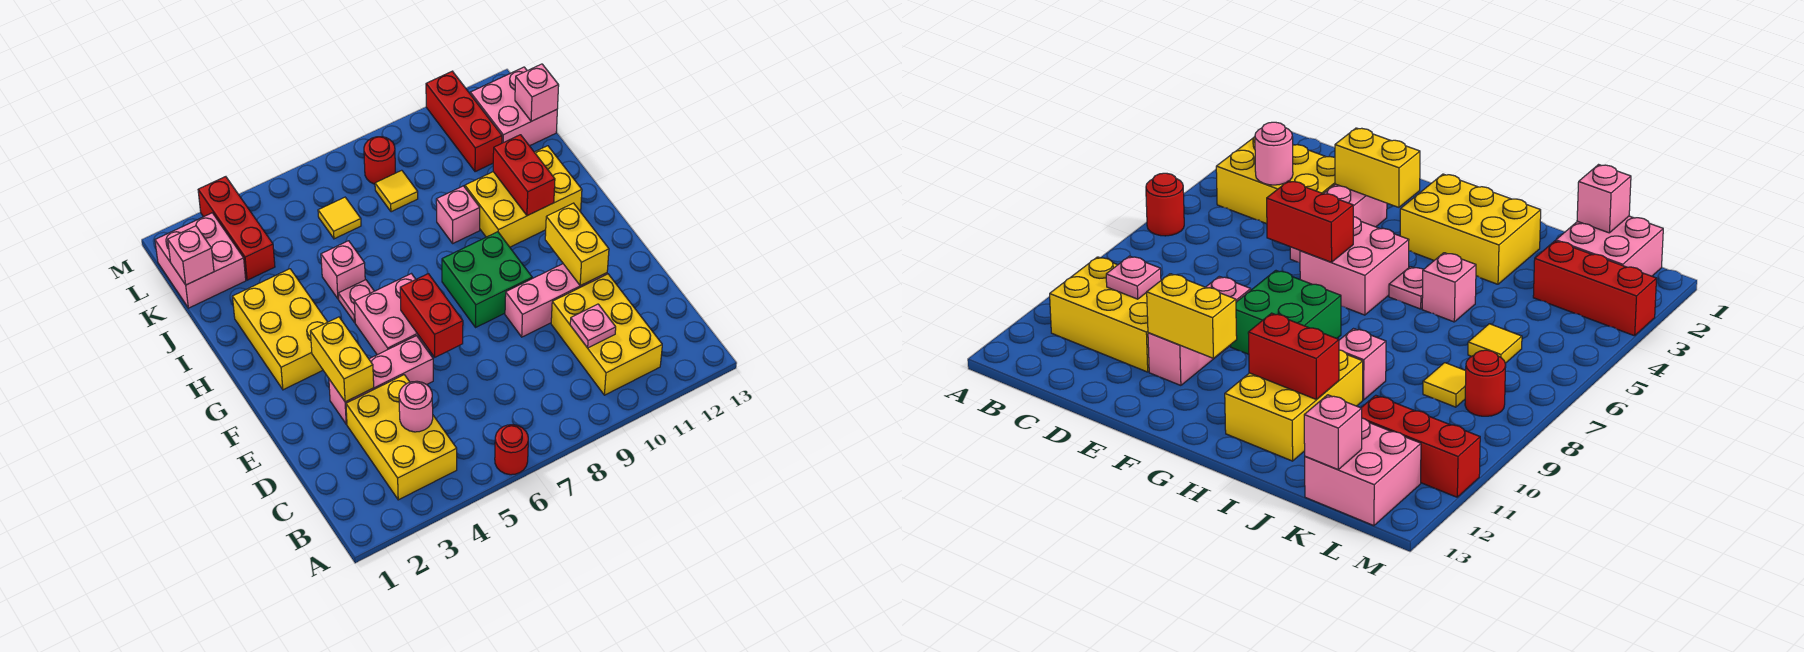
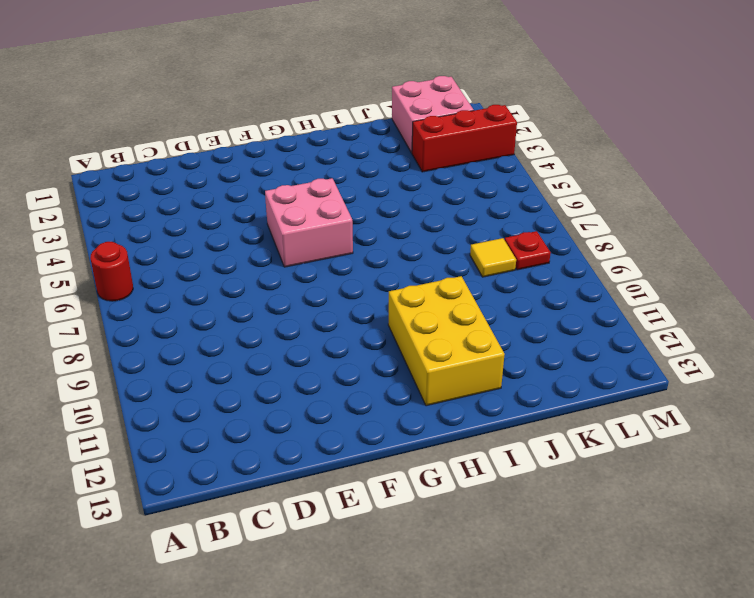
red 1x1 plate [505,231,551,270] -> red 1x1 round brick [364,137,396,184]
none -> yellow 2x3 brick [346,375,457,500]
none -> yellow 2x3 brick [551,274,662,395]
none -> pink 1x3 brick [329,336,433,424]

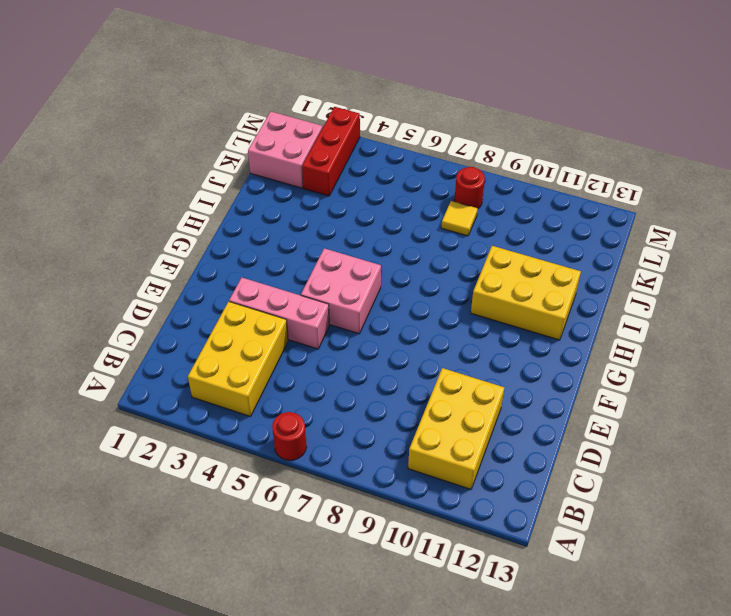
none -> pink 1x3 brick [505,264,607,337]
none -> green 2x2 brick [442,232,532,327]
none -> yellow 2x3 brick [232,269,327,390]

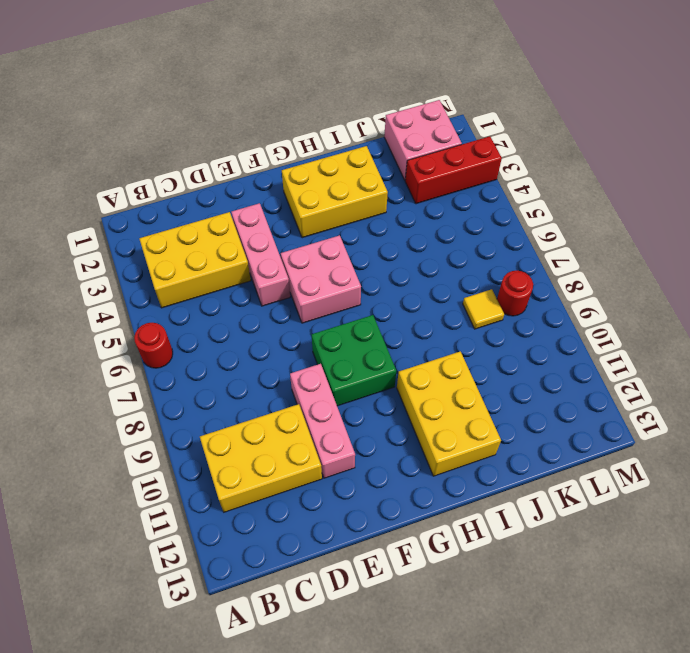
none -> pink 1x1 plate [338,280,374,322]
none -> pink 1x1 brick [321,241,365,299]
none -> pink 1x1 brick [436,186,480,243]

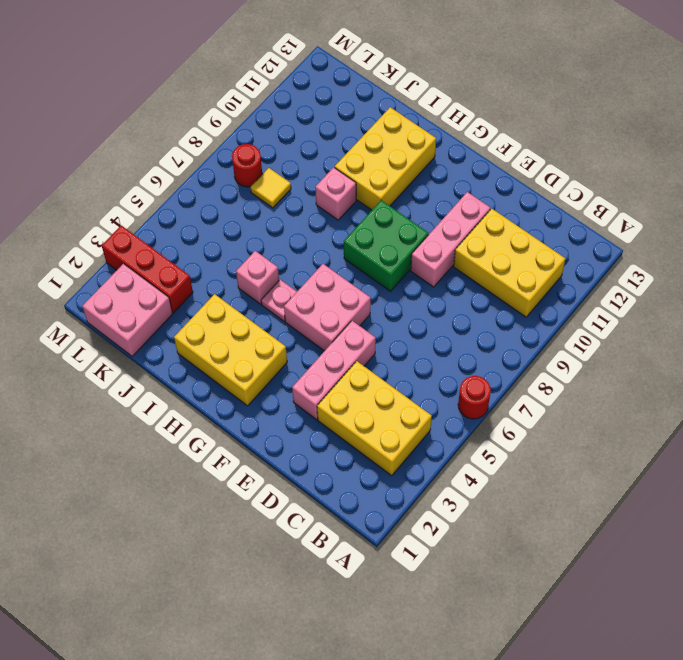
none -> yellow 1x1 tile [318,197,361,239]
none -> red 1x3 brick [426,71,502,172]
none -> pink 2x2 brick [470,67,557,146]

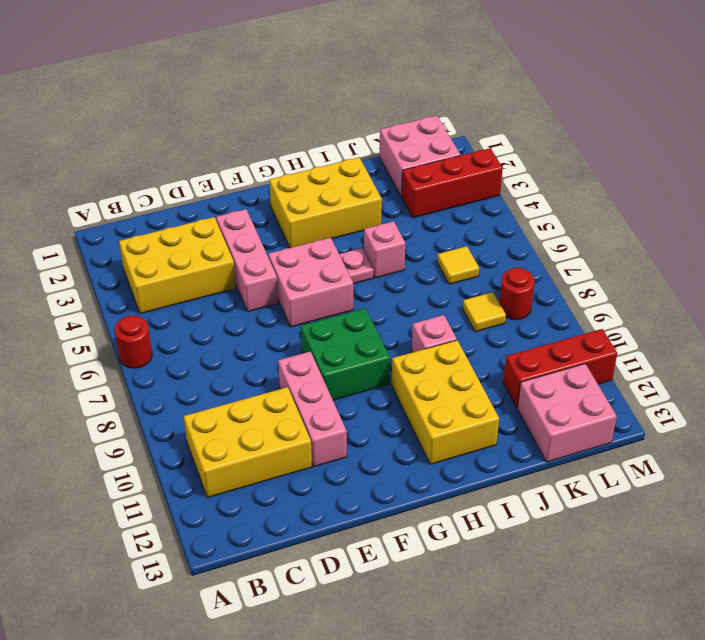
none -> pink 1x1 round brick [399,381,433,432]
none -> pink 1x1 plate [570,304,616,348]
none -> yellow 1x2 brick [310,317,374,402]

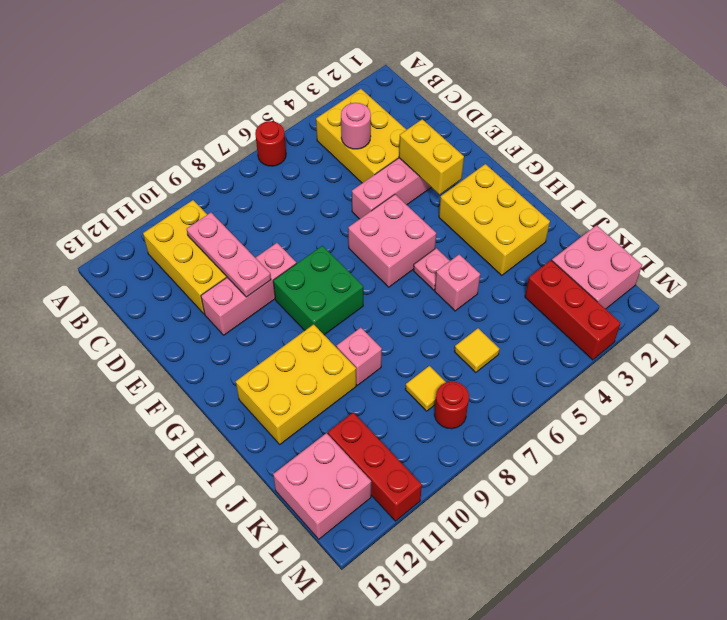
pink 1x3 plate [187,213,271,297] -> pink 1x1 plate [570,304,616,348]
none -> red 1x2 brick [400,274,463,357]
none -> yellow 1x2 brick [545,203,609,286]
none -> red 1x2 brick [493,135,555,216]

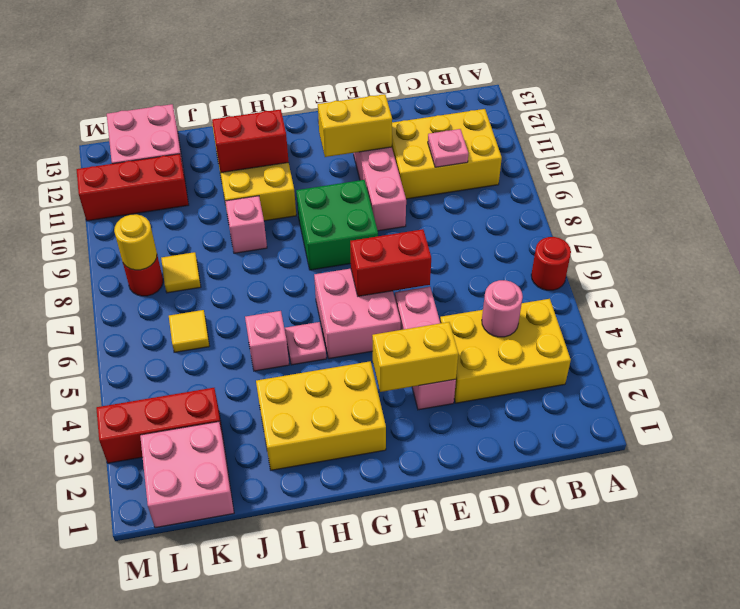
yellow 1x1 round brick [114,214,157,270] -> none
none -> pink 1x1 brick [168,226,214,285]
none -> pink 1x1 brick [515,64,559,121]

